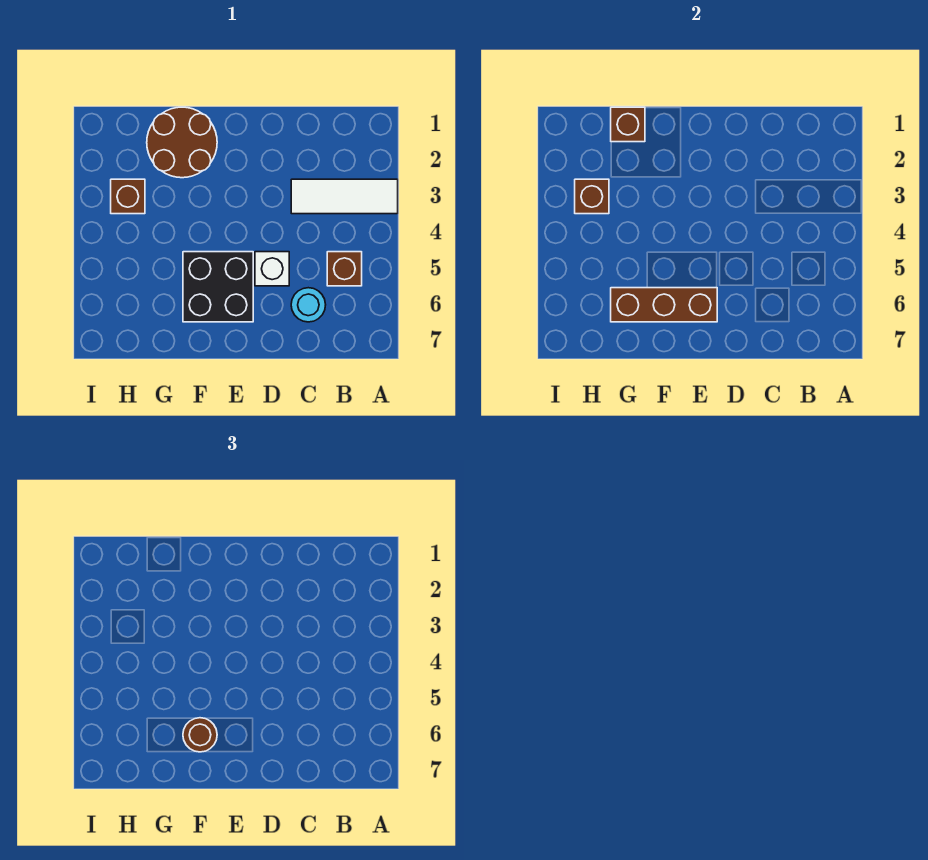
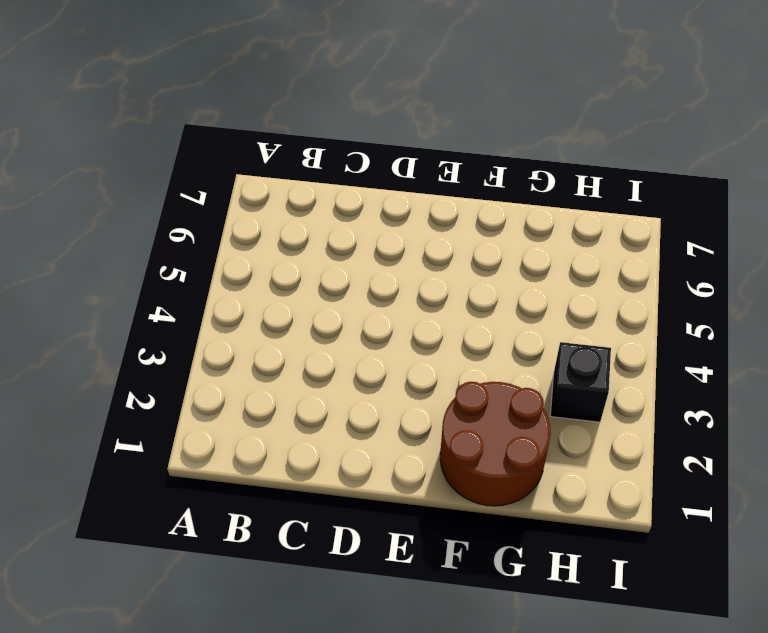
black 1x1 brick [550,342,611,422] -> brown 1x1 brick [111,179,145,214]
none -> white 1x3 tile [291,179,398,214]
none -> brown 1x1 brick [327,252,362,286]

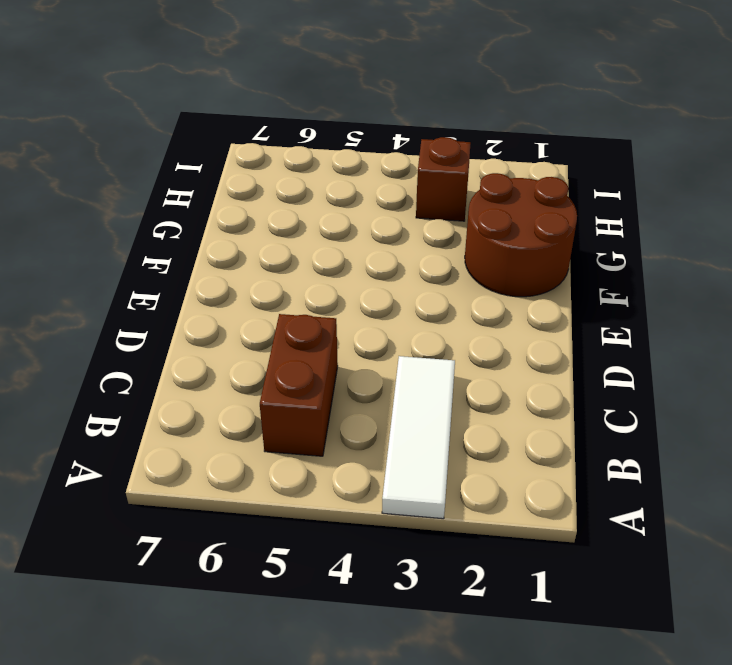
brown 1x2 brick [260,314,338,456] -> brown 1x1 brick [327,252,362,286]
none -> cyan 1x1 round brick [291,288,326,322]
none -> white 1x1 brick [255,252,289,286]

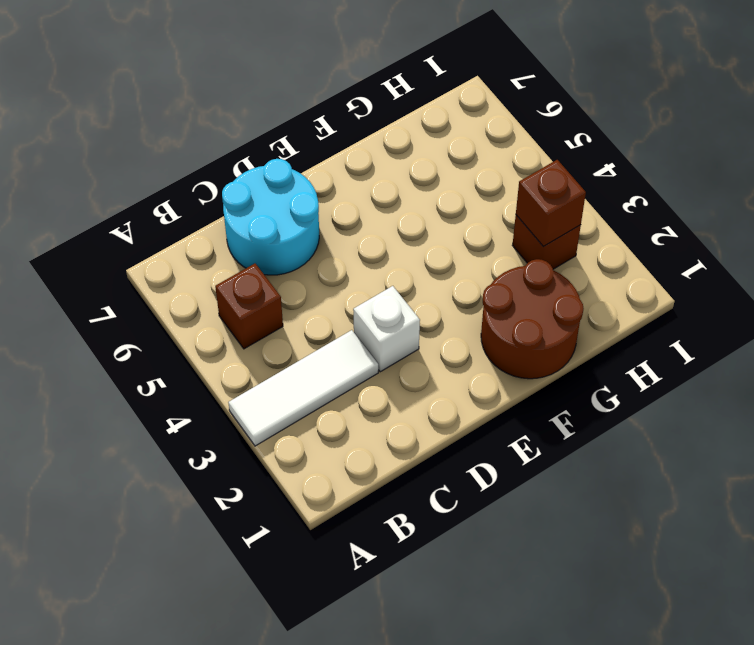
cyan 2x2 round brick [222,159,319,275] -> cyan 1x1 round brick [291,288,326,322]
white 1x1 brick [353,286,420,372] -> white 1x1 brick moved to [255,252,289,286]
none -> black 2x2 brick [183,252,253,322]
none -> brown 1x3 brick [611,288,717,322]

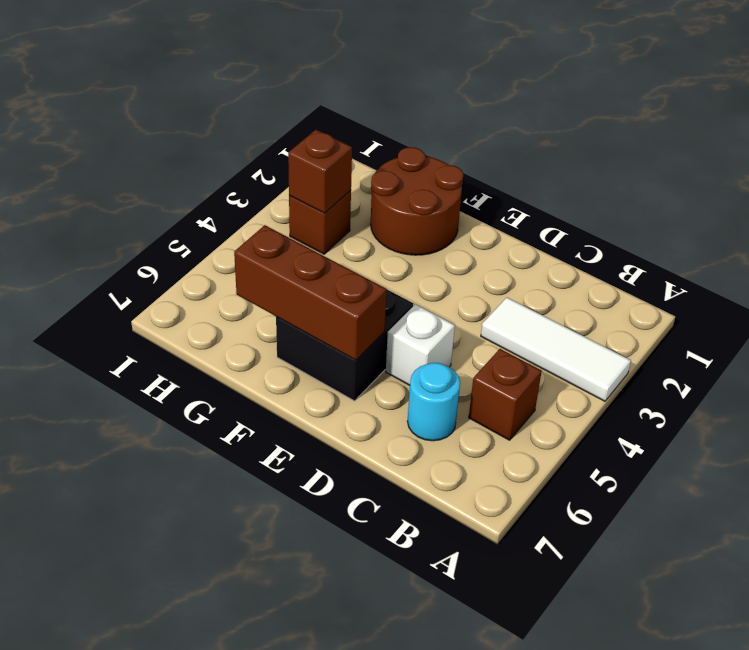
none -> brown 1x1 brick [611,107,645,142]
none -> brown 1x1 round brick [183,718,217,752]

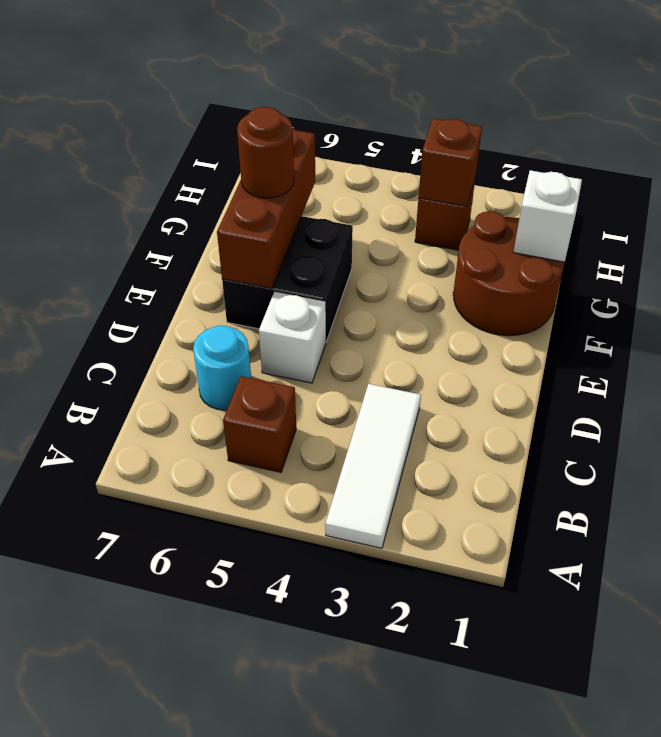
white 1x1 brick [513,170,582,262] -> brown 1x1 brick [611,107,645,142]

